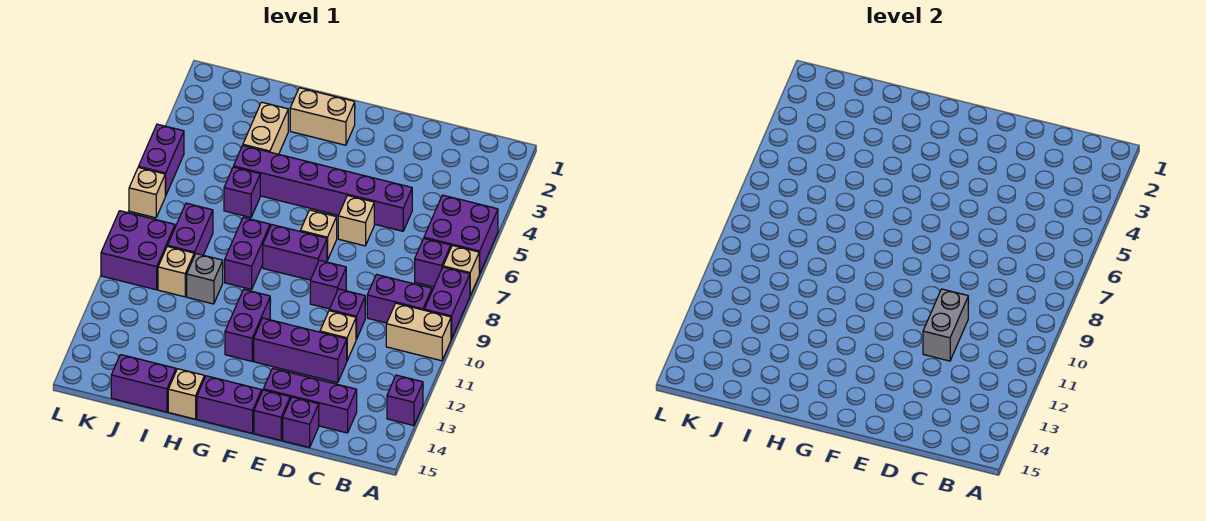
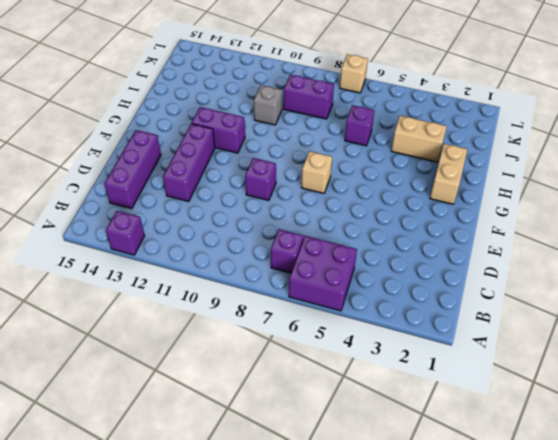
none -> tan 1x1 brick [443,245,479,295]
none -> purple 1x2 brick [424,267,470,339]
none -> tan 1x2 brick [386,303,451,361]
none -> purple 1x2 brick [367,275,432,323]

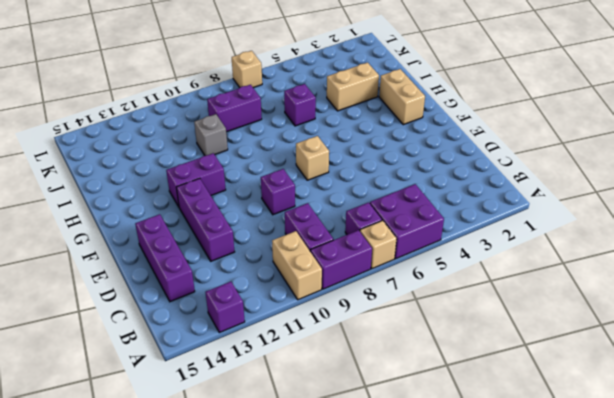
none -> purple 1x6 brick [234,146,412,231]
none -> purple 1x1 brick [329,289,365,339]
none -> tan 1x1 brick [320,311,356,360]
none -> purple 1x1 brick [283,397,319,447]

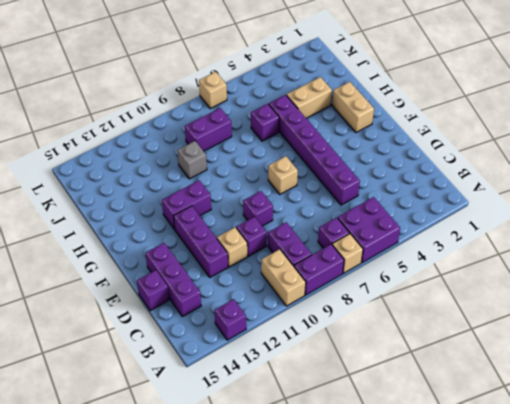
none -> tan 1x1 brick [338,196,374,246]
none -> purple 1x1 brick [254,390,290,440]
none -> purple 1x2 brick [263,225,327,280]
none -> purple 1x2 brick [197,376,262,433]

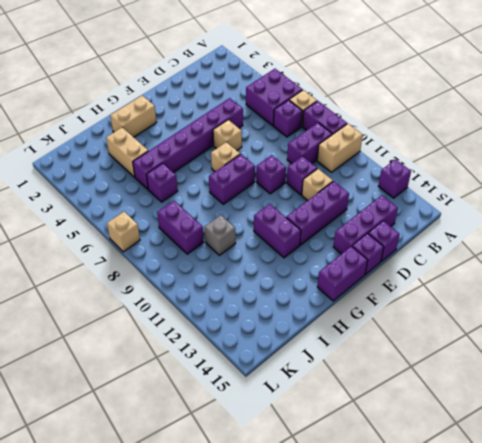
none -> purple 1x2 brick [225,217,270,289]
none -> tan 1x1 brick [168,369,204,419]
none -> purple 1x2 brick [111,355,176,412]
none -> tan 1x1 brick [158,246,194,297]

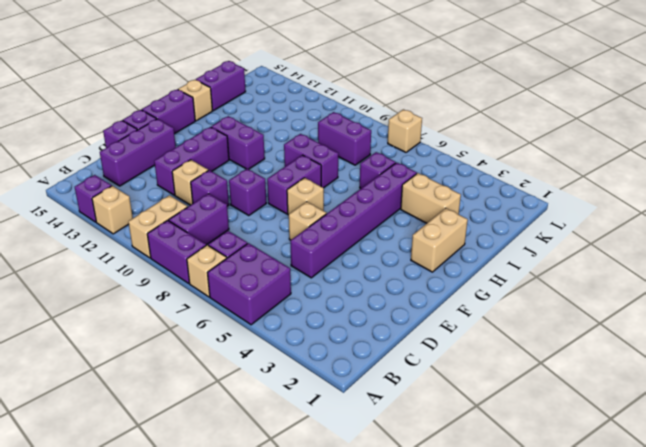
tan 1x1 brick [92,186,133,234] -> tan 1x1 brick moved to [158,246,194,297]
none -> grey 1x1 brick [187,254,223,304]
none -> purple 2x2 brick [101,211,175,290]
none -> purple 1x2 brick [139,124,184,196]
none -> grey 1x2 brick [923,289,968,361]

